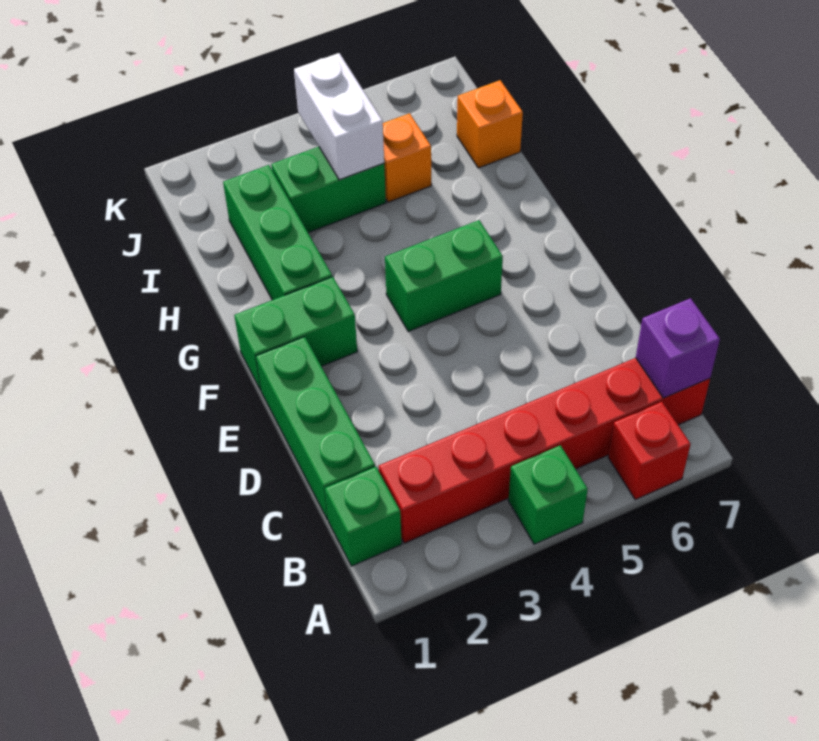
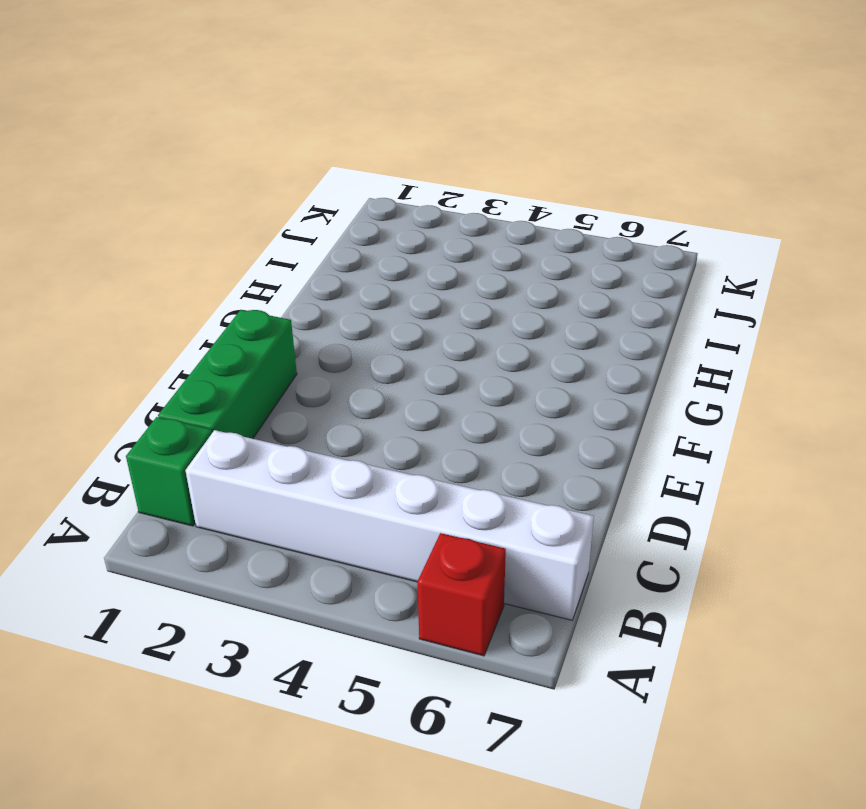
white 1x6 brick [185,430,594,620] -> red 1x6 brick [379,358,710,543]
none -> green 1x1 brick [508,445,588,544]
none -> green 1x2 brick [234,277,357,390]
none -> green 1x2 brick [385,220,503,331]

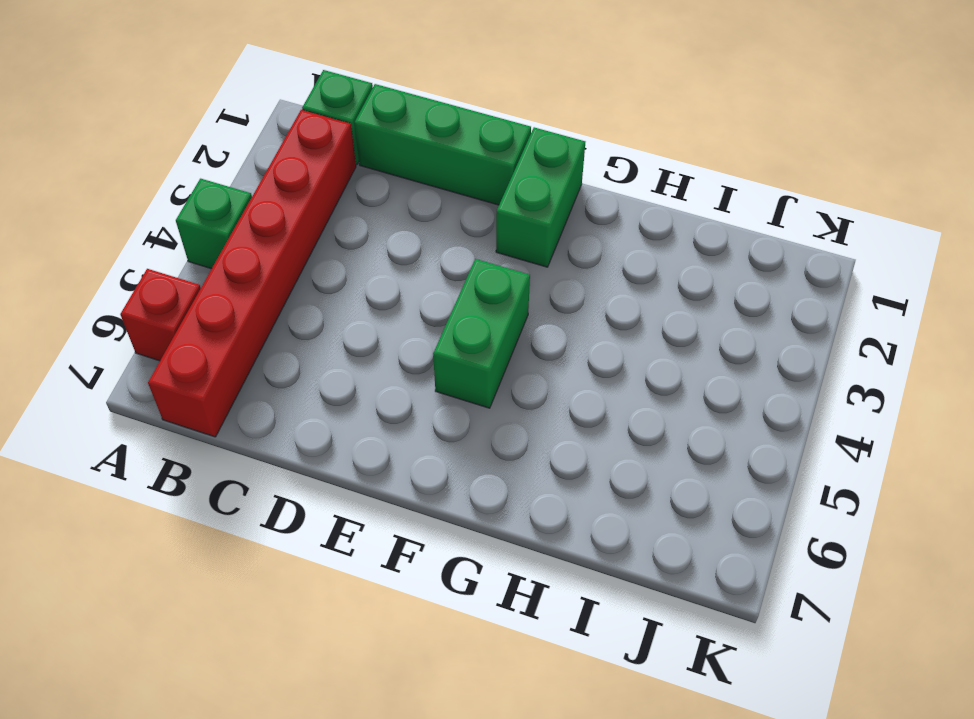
none -> green 1x3 brick [223,165,332,300]
none -> green 1x2 brick [271,147,386,233]
none -> orange 1x1 brick [383,113,431,202]

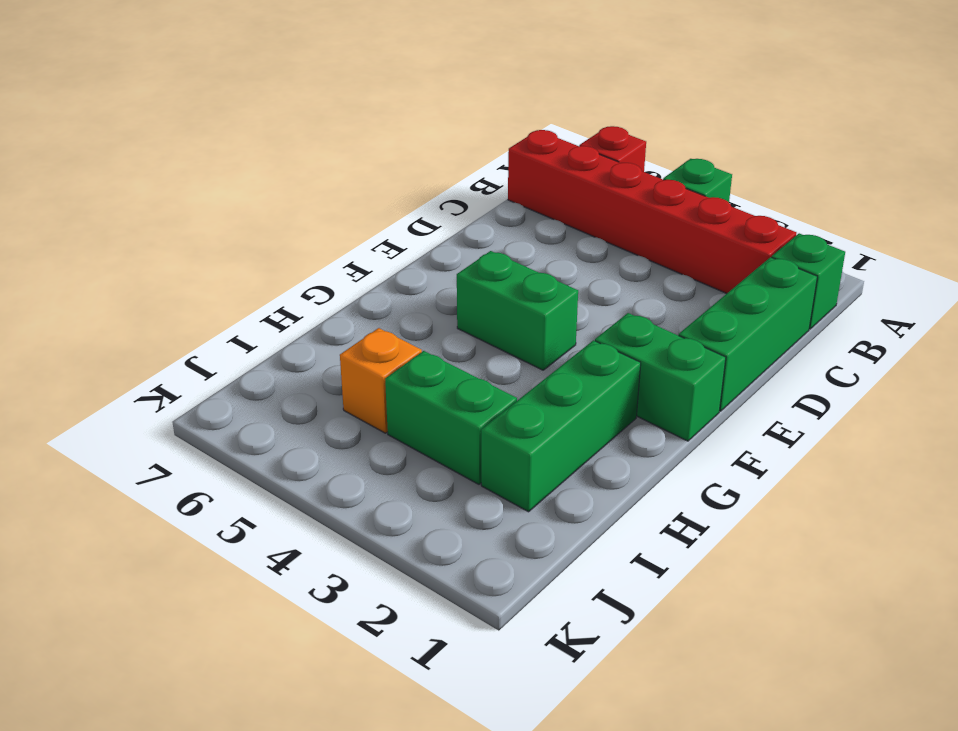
none -> orange 1x1 brick [457,80,523,168]
none -> purple 1x1 brick [636,298,720,398]
none -> white 1x2 brick [294,53,384,180]

